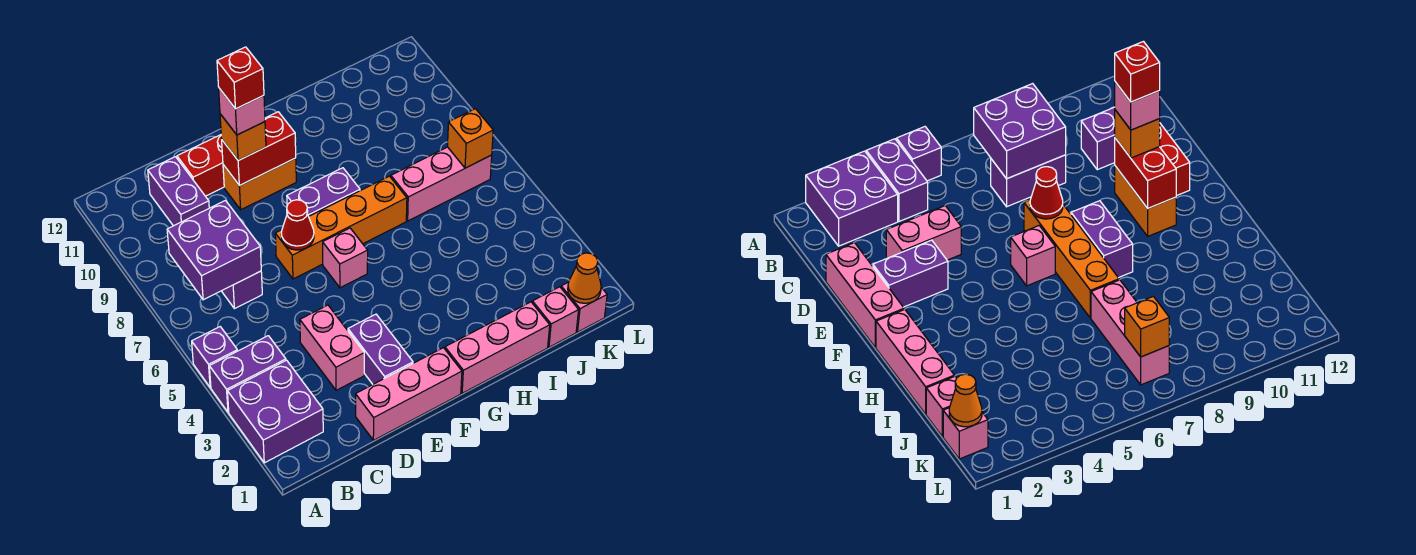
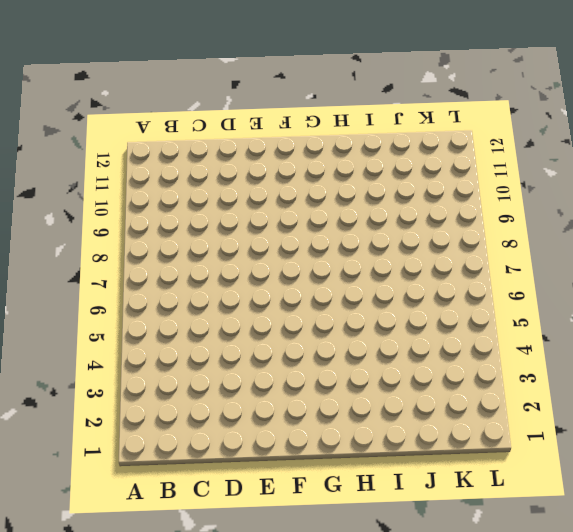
none -> purple 2x2 brick [227,360,323,463]
none -> purple 1x2 brick [209,336,286,412]
none -> purple 1x1 brick [192,327,237,388]

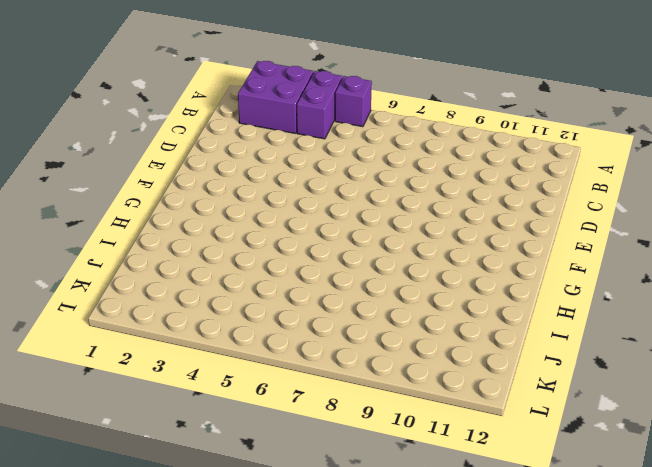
none -> purple 1x2 brick [222,271,262,309]
none -> purple 1x2 brick [148,157,209,226]
none -> pink 1x3 brick [356,348,462,440]

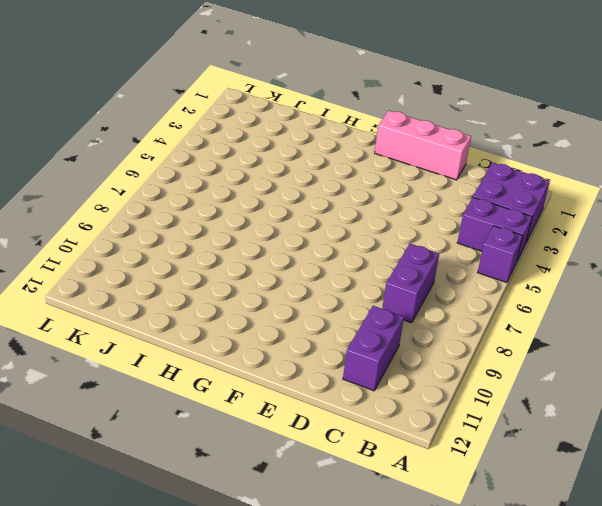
none -> pink 1x2 brick [300,305,364,390]
none -> red 1x2 brick [177,135,224,196]
none -> purple 1x2 brick [348,314,413,384]

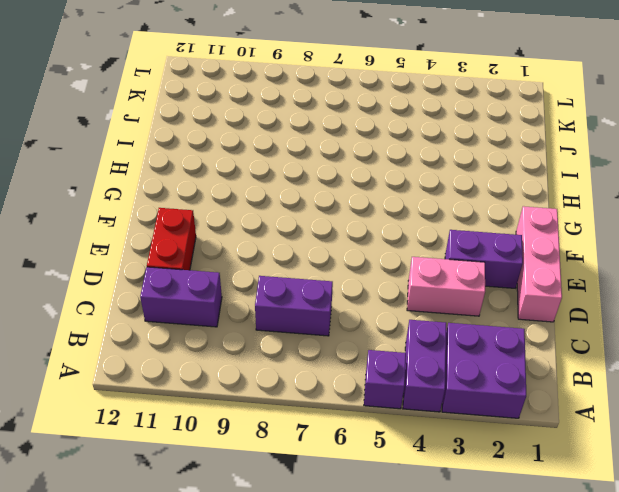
none -> orange 1x4 brick [275,176,407,279]
none -> orange 1x2 brick [223,158,296,210]
none -> pink 1x1 brick [323,228,368,288]

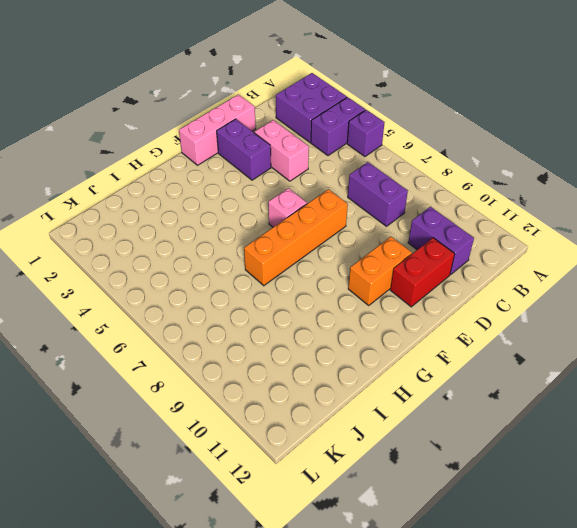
none -> purple 1x2 brick [287,168,360,216]
none -> pink 1x3 brick [445,302,550,393]
none -> pink 1x3 brick [391,147,492,221]

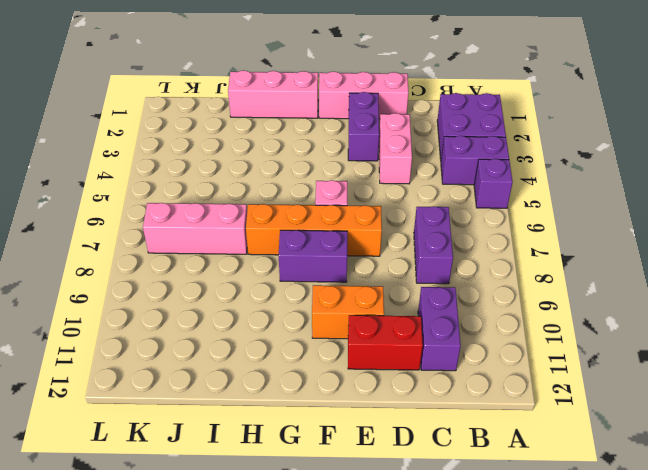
none -> pink 1x1 brick [532,287,579,347]
none -> pink 1x1 brick [561,282,607,332]
none -> purple 2x2 brick [167,201,261,300]

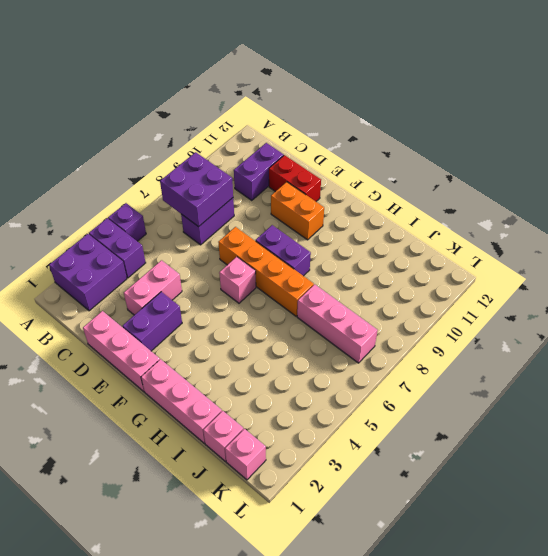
none -> red 1x1 cone [281,200,314,250]
none -> red 1x2 brick [222,112,296,186]
none -> orange 1x1 cone [568,253,601,303]

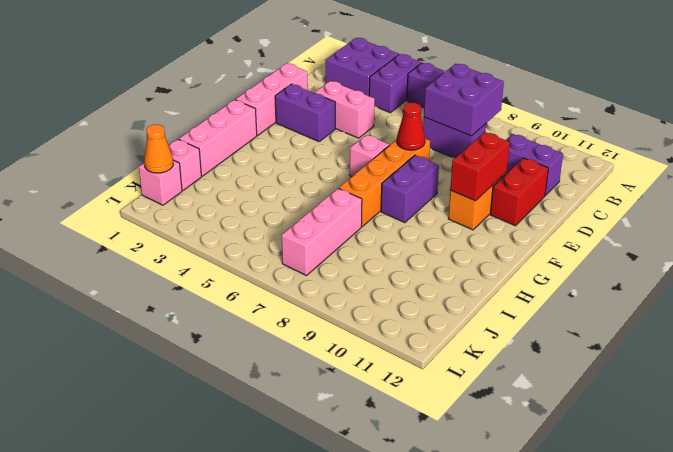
none -> orange 1x1 brick [448,109,493,168]
none -> orange 1x1 brick [220,114,266,161]
none -> pink 1x1 brick [219,88,265,135]

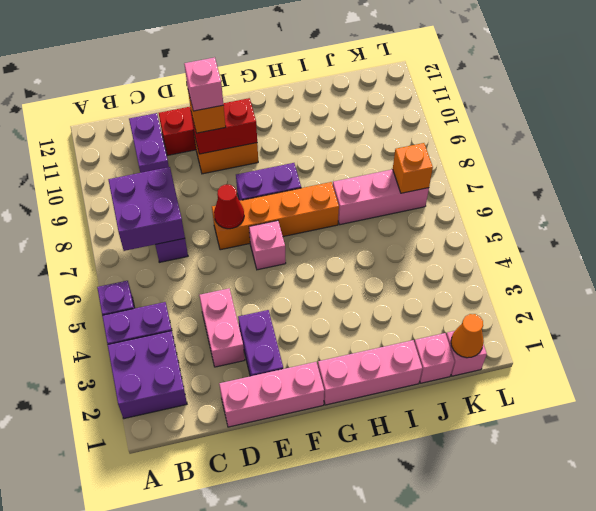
none -> red 1x1 brick [217,47,264,109]

